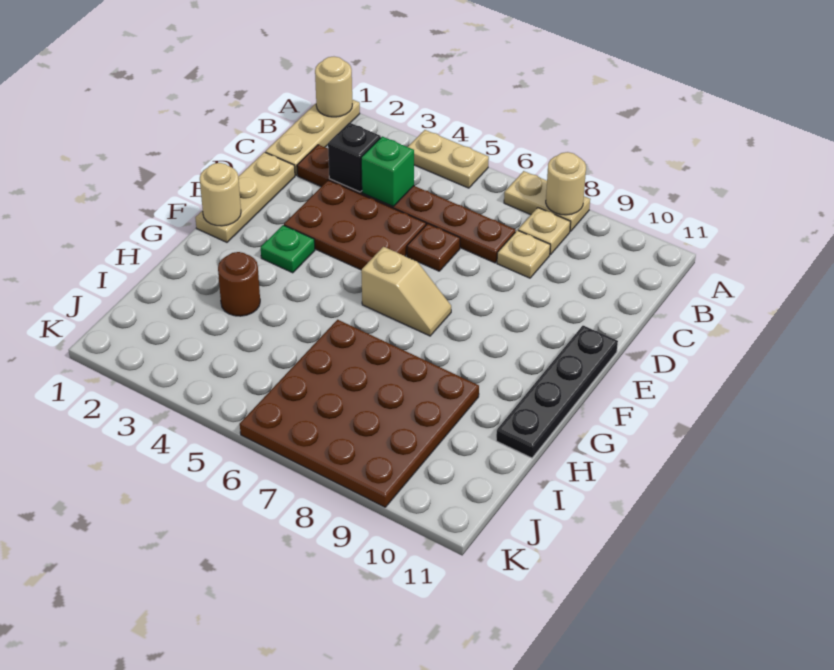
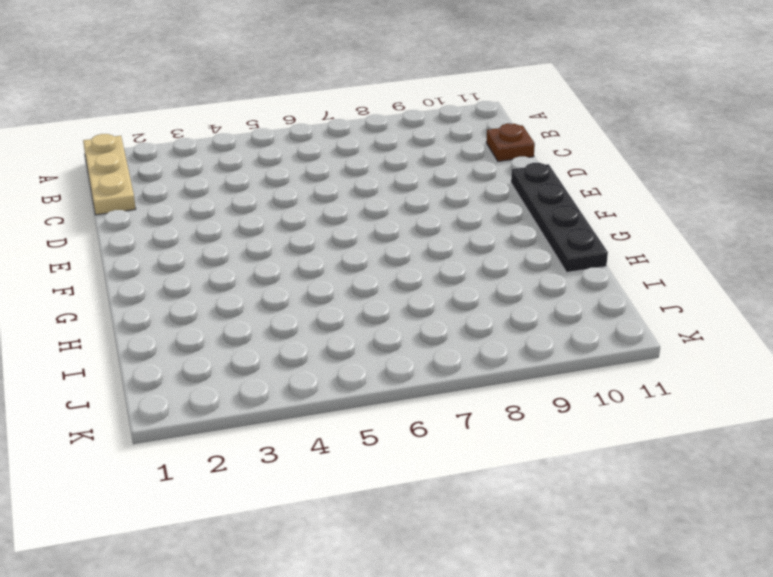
brown 1x1 plate [486,123,535,161] -> brown 1x1 plate moved to [407,224,460,271]
none -> tan 1x2 plate [408,130,489,188]
none -> tan 1x2 plate [504,171,590,231]
none -> tan 1x1 plate [518,208,570,255]

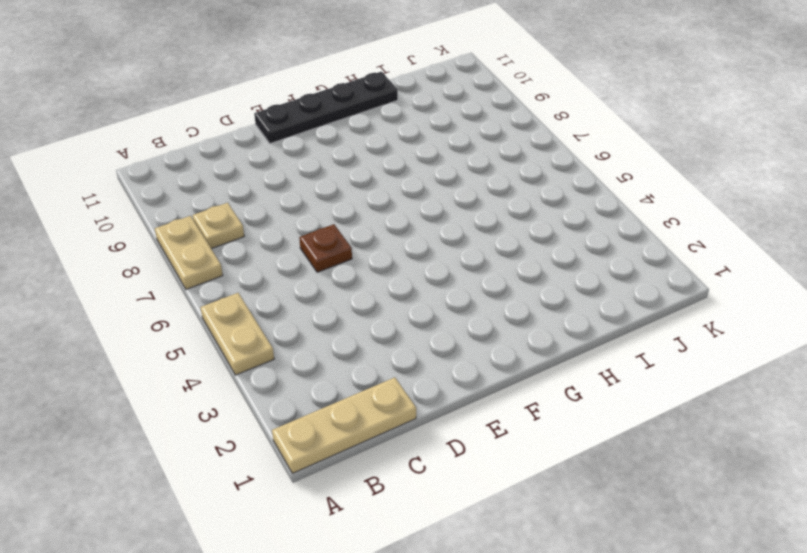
none -> brown 1x6 plate [297,145,516,263]
none -> tan 1x1 plate [497,230,550,278]
none -> tan 1x3 plate [195,152,295,242]

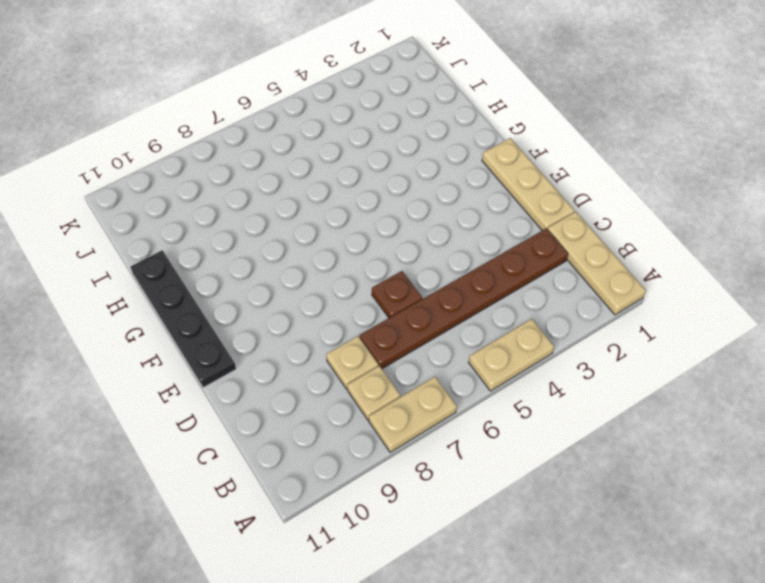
none -> brown 2x3 plate [284,180,426,270]
none -> green 1x1 plate [261,225,315,273]
none -> tan 1x2 slope [361,247,451,336]

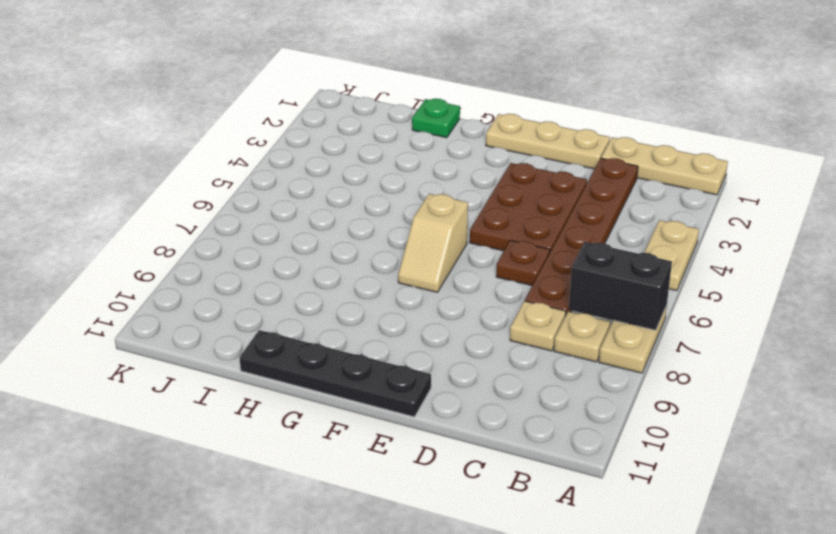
black 1x2 brick [569,242,672,330] -> none
green 1x1 plate [412,99,460,138] -> green 1x1 plate moved to [261,225,315,273]
none -> brown 1x1 round brick [218,252,260,316]
none -> brown 4x4 plate [240,320,479,507]
none -> tan 1x1 round brick [315,57,352,117]

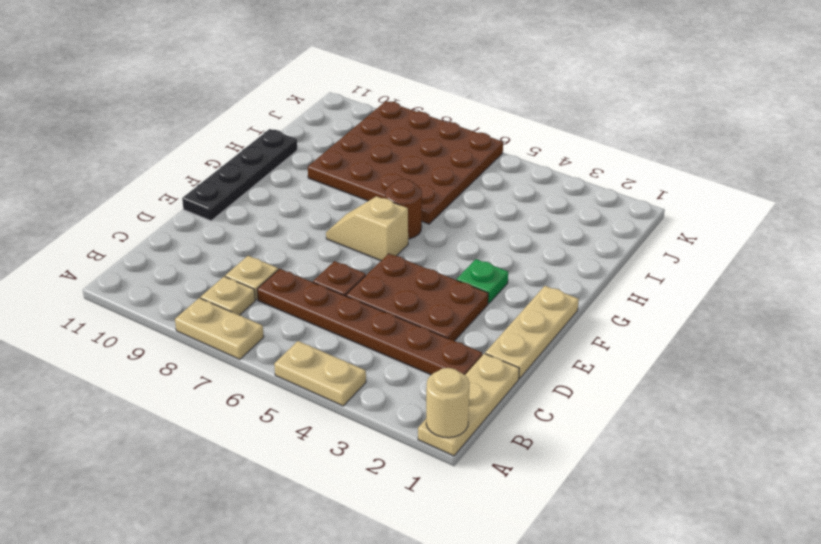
brown 1x1 round brick [385,179,422,239] -> brown 1x1 round brick moved to [218,252,260,316]
none -> tan 1x1 round brick [546,152,586,215]
none -> black 1x1 brick [328,123,381,192]
none -> green 1x1 brick [361,136,414,207]

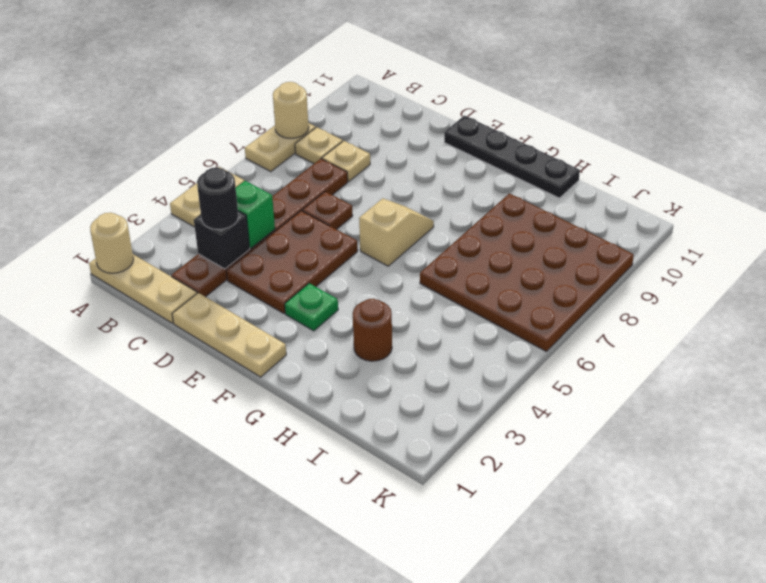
black 1x1 round brick [197,168,238,230] -> none
none -> tan 1x1 round brick [200,163,241,226]

